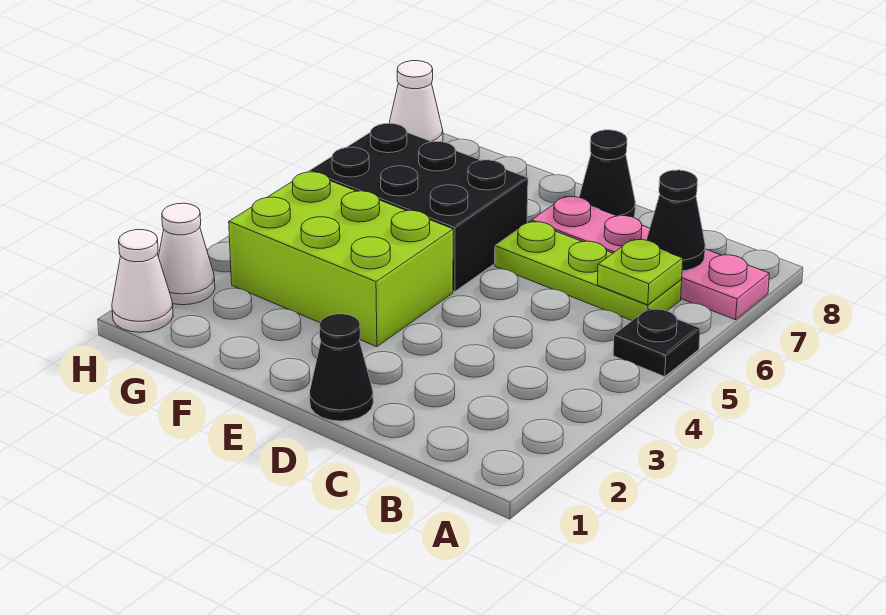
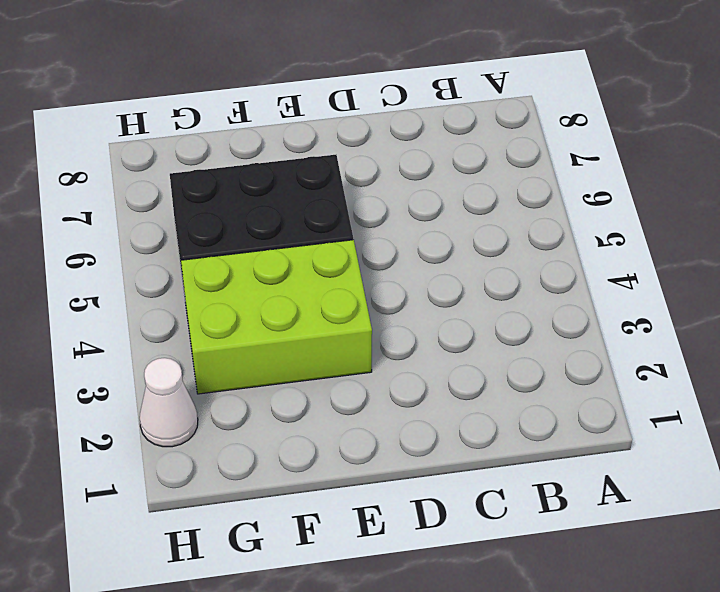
none -> black 1x1 plate [613,308,700,377]
none -> pink 1x4 plate [531,197,769,320]
none -> lime 1x3 plate [495,221,682,320]

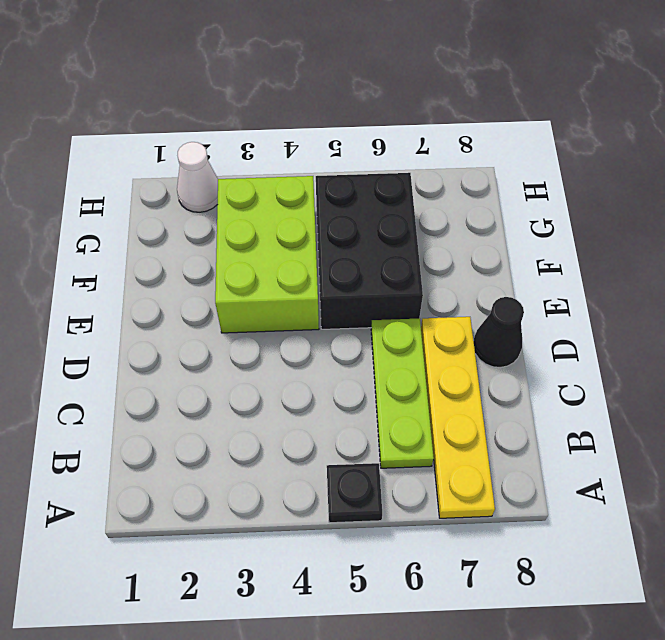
yellow 1x4 plate [421,317,495,518] -> pink 1x4 plate [531,197,769,320]
none -> black 1x1 cone [310,314,373,421]
none -> white 1x1 cone [112,230,173,332]
none -> white 1x1 cone [389,61,443,142]

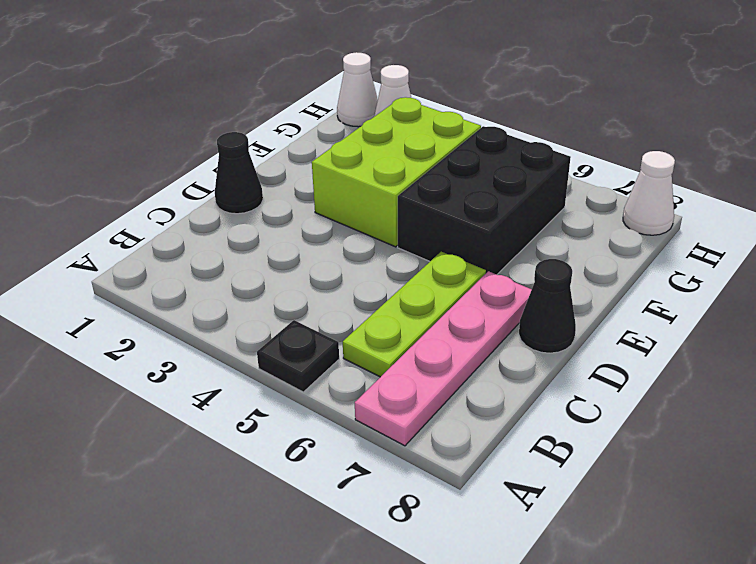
none -> lime 1x1 plate [598,239,683,305]
none -> black 1x1 cone [647,170,705,271]

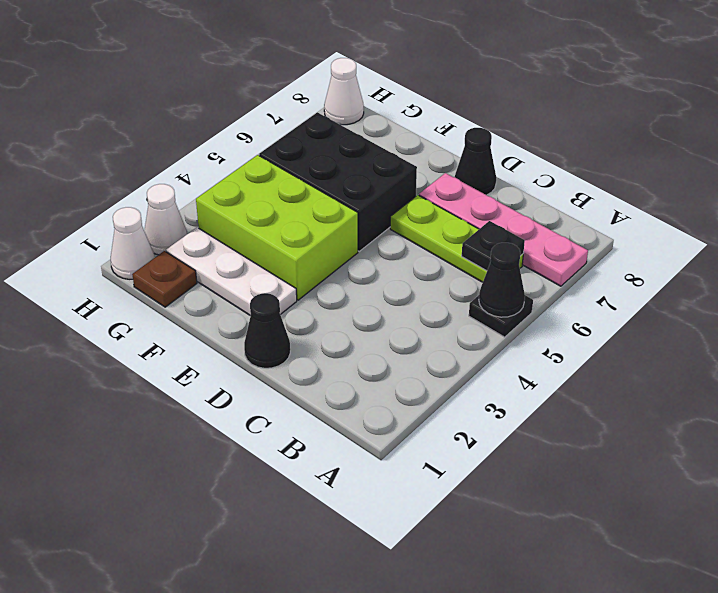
black 1x1 cone [479,243,525,317] -> black 1x1 cone moved to [647,170,705,271]
black 1x1 plate [462,221,525,271] -> lime 1x1 plate [598,239,683,305]
white 1x3 plate [166,227,297,316] -> none
brown 1x1 plate [132,251,197,307] -> none

